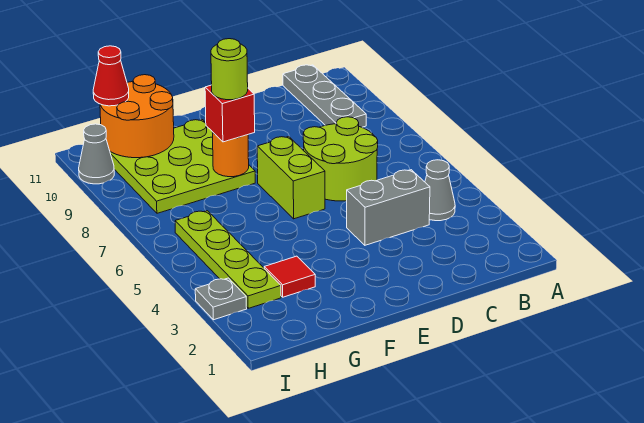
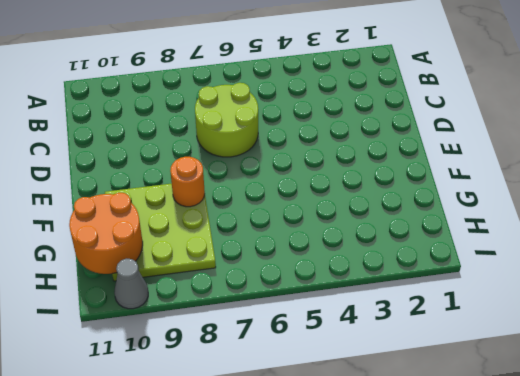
none -> grey 1x1 cone [425,160,455,221]
none -> grey 1x3 plate [283,65,366,127]
none -> grey 1x2 brick [347,170,430,245]

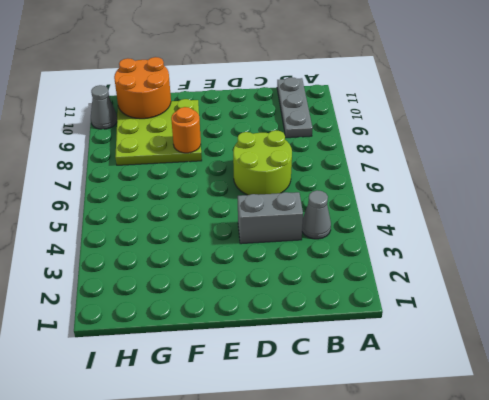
none -> lime 1x2 brick [257,137,325,219]
none -> red 1x1 tile [264,256,315,297]
none -> lime 1x4 plate [175,211,281,308]

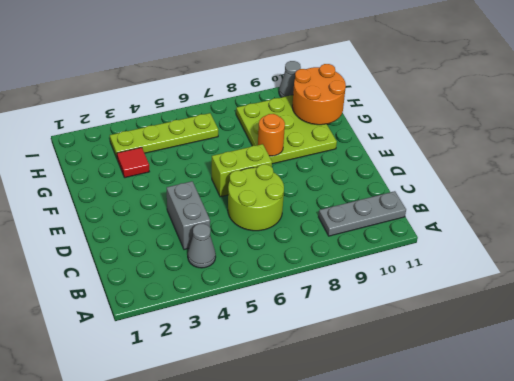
none -> grey 1x1 plate [195,278,247,320]
none -> red 1x1 brick [205,85,255,142]
none -> red 1x1 cone [93,46,129,106]

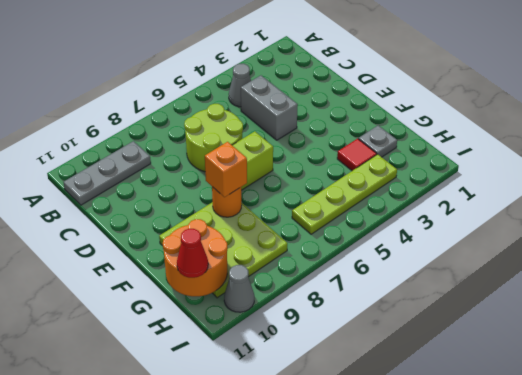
orange 1x1 brick [205,142,247,197] -> red 1x1 brick [205,85,255,142]
grey 1x1 plate [359,126,397,157] -> grey 1x1 plate moved to [195,278,247,320]
none -> lime 1x1 round brick [211,39,248,100]

